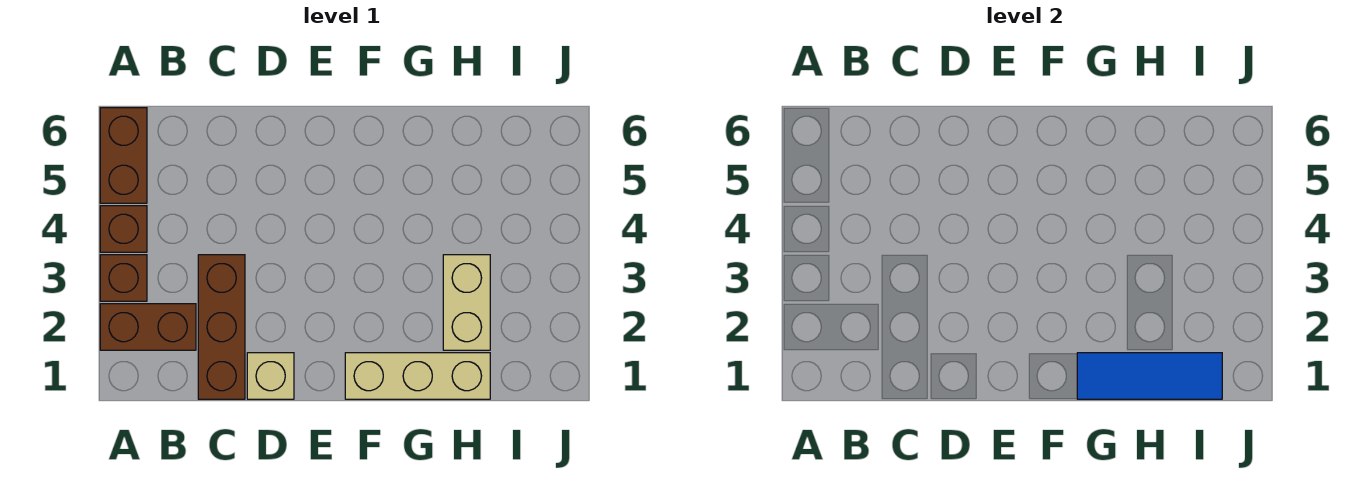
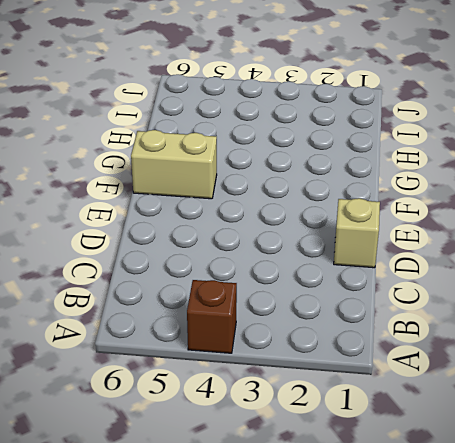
tan 1x2 brick [131,130,217,199] -> tan 1x2 brick moved to [443,255,490,350]
none -> brown 1x2 brick [100,304,196,350]
none -> brown 1x1 brick [100,255,147,301]

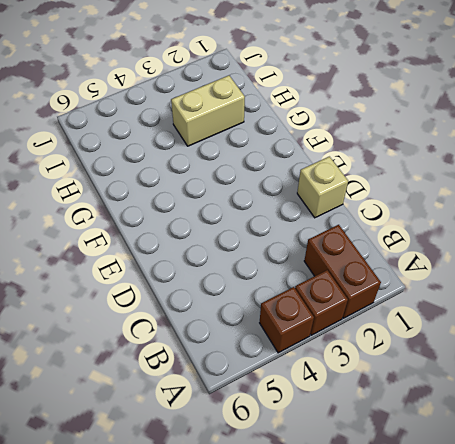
none -> brown 1x2 brick [100,108,147,203]
none -> brown 1x3 brick [198,255,245,399]

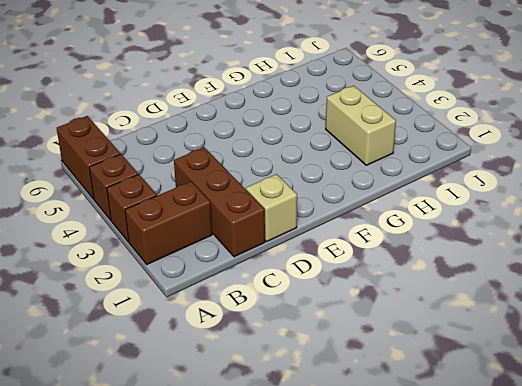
none -> tan 1x3 brick [345,353,490,399]
none -> blue 1x3 tile [1077,353,1222,399]

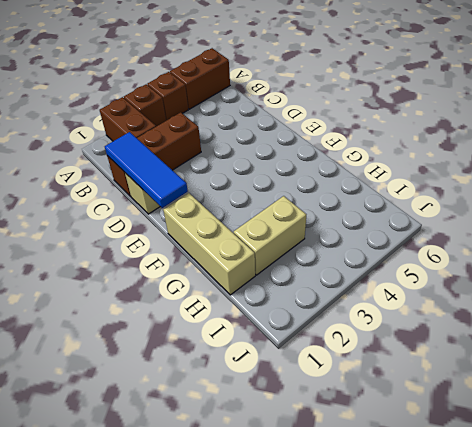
blue 1x3 tile [105,132,188,208] -> blue 1x3 tile moved to [1077,353,1222,399]

